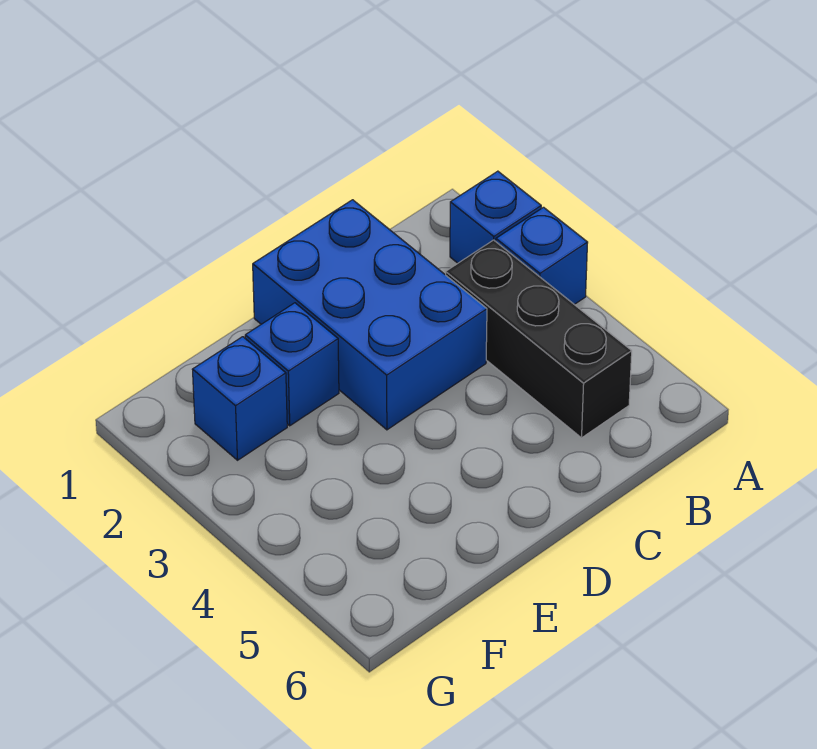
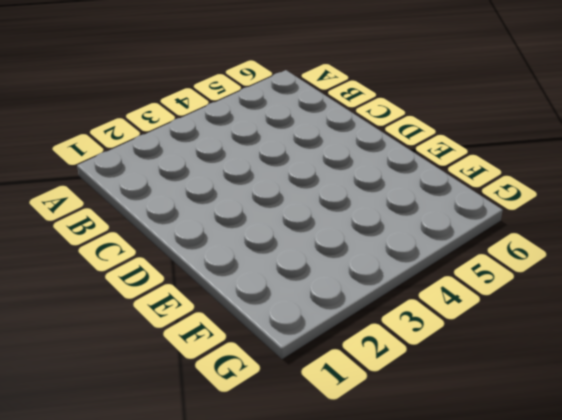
none -> blue 1x1 brick [450,171,541,263]
none -> blue 1x1 brick [496,207,588,304]

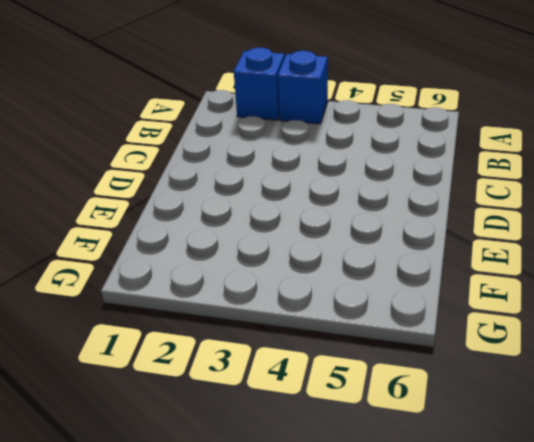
none -> black 1x3 brick [446,240,632,438]
none -> blue 2x3 brick [253,200,487,430]

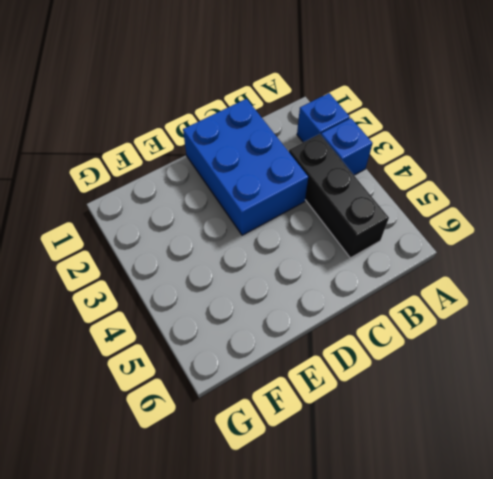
none -> blue 1x1 brick [245,303,339,426]
none -> blue 1x1 brick [192,337,287,460]

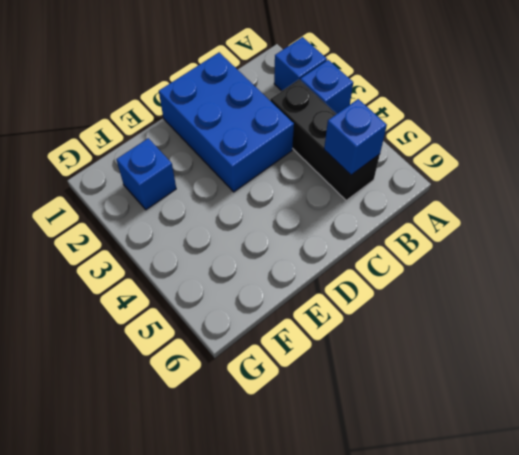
blue 1x1 brick [324,99,387,175] -> blue 1x1 brick moved to [245,303,339,426]

